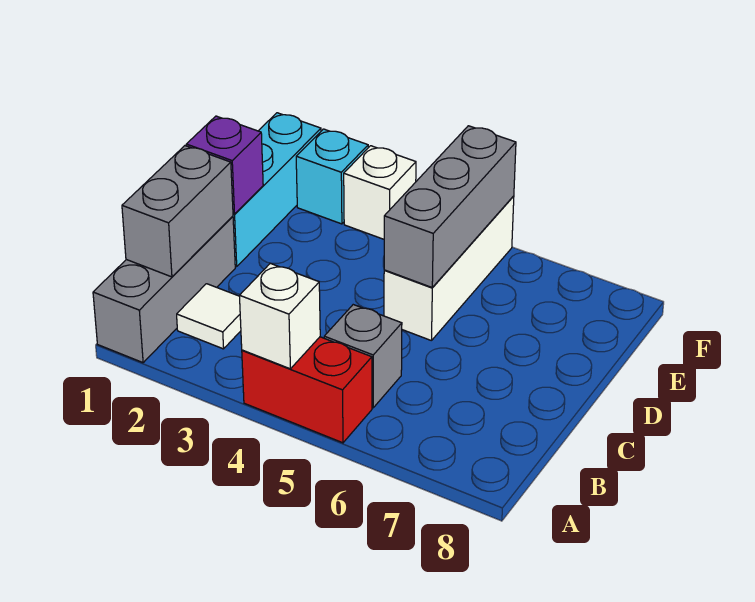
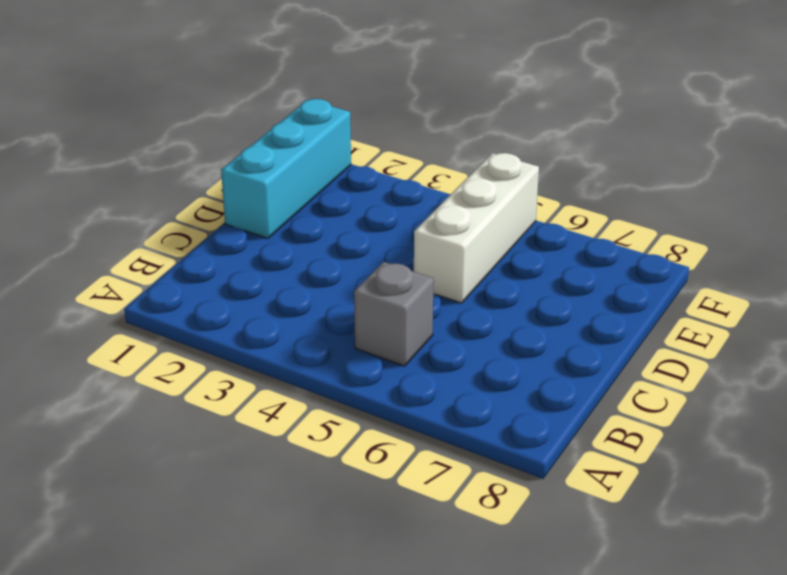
none -> grey 1x3 brick [93,216,235,363]
none -> red 1x2 brick [242,337,372,443]
none -> white 1x1 tile [177,284,241,349]

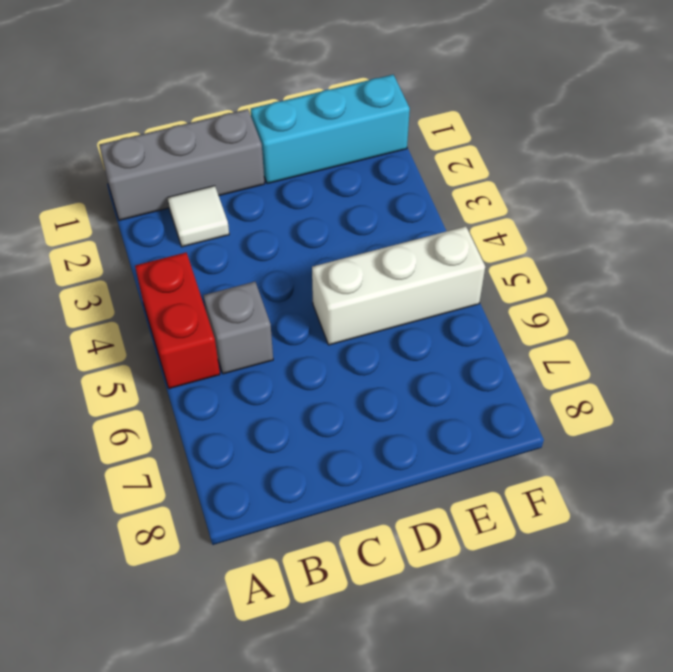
none -> cyan 1x1 brick [296,129,368,224]
none -> white 1x1 brick [344,146,416,239]
none -> white 1x1 brick [239,263,320,369]

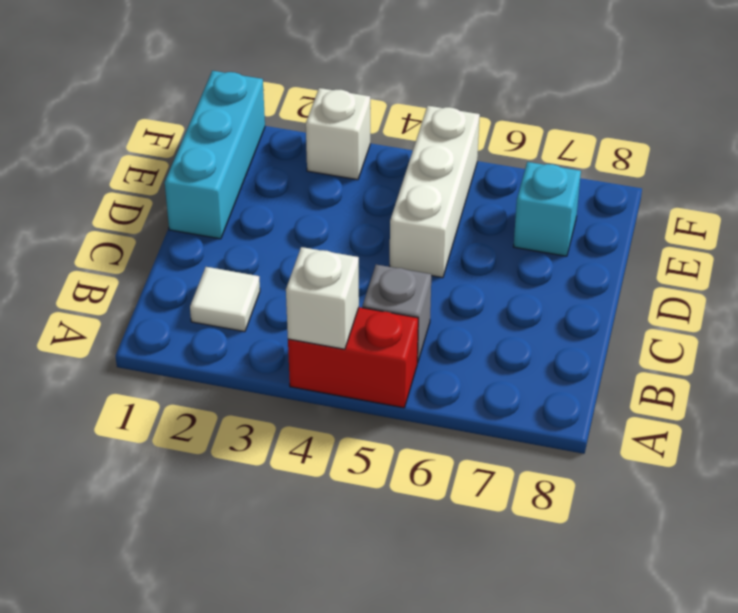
cyan 1x1 brick [514,162,581,256] -> cyan 1x1 brick moved to [296,129,368,224]
none -> grey 1x3 brick [93,216,235,363]
none -> grey 1x2 brick [122,146,233,277]
none -> purple 1x1 brick [186,116,263,214]

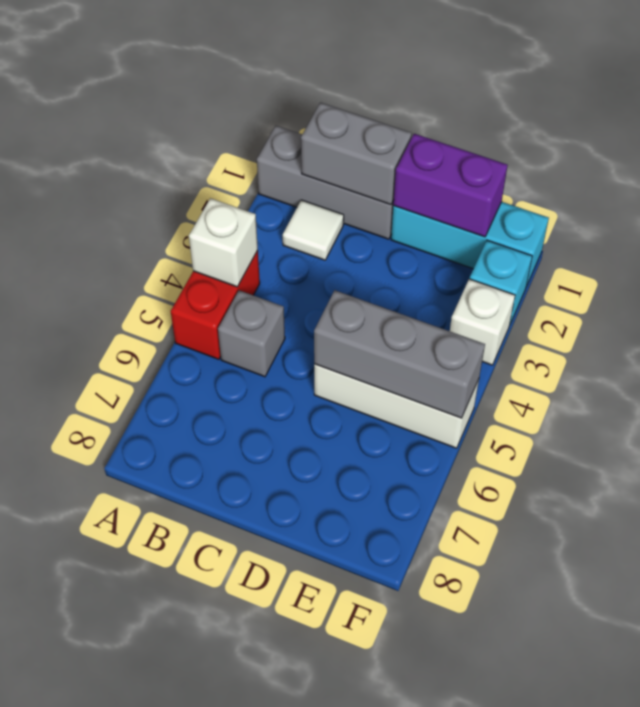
purple 1x2 brick [393,134,508,237] -> purple 1x1 brick [186,116,263,214]

